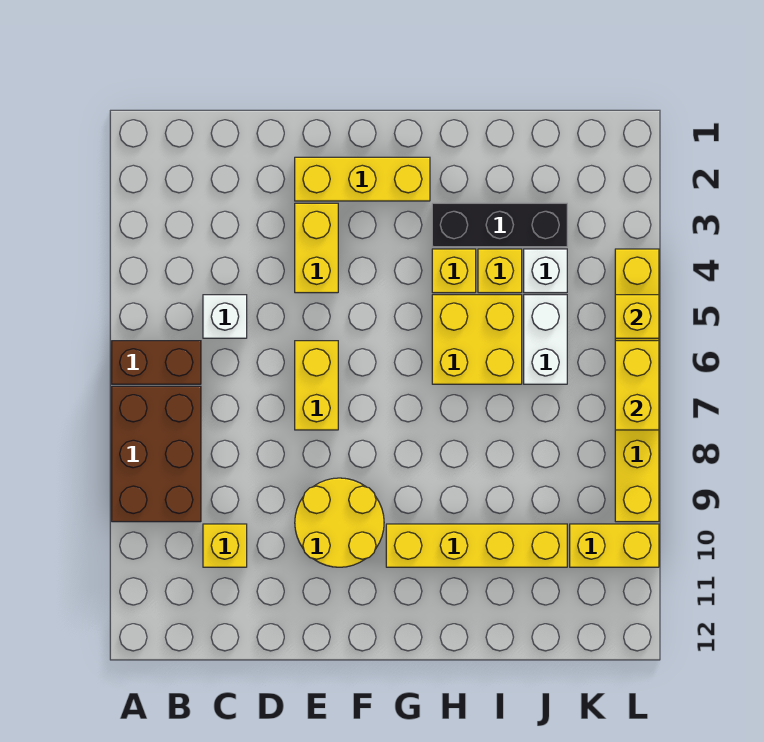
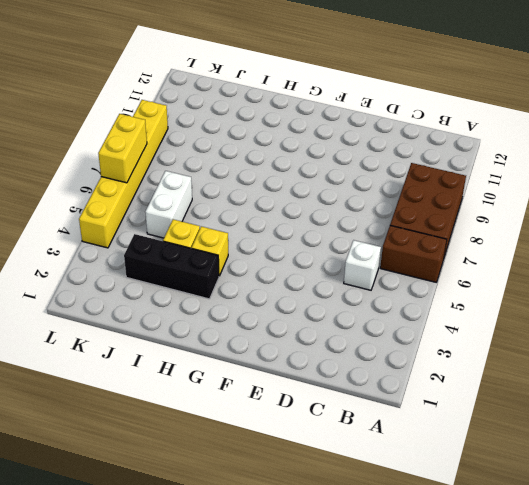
none -> yellow 1x1 brick [203,524,247,567]
none -> yellow 1x3 brick [295,157,430,201]
none -> yellow 1x2 brick [295,203,338,293]

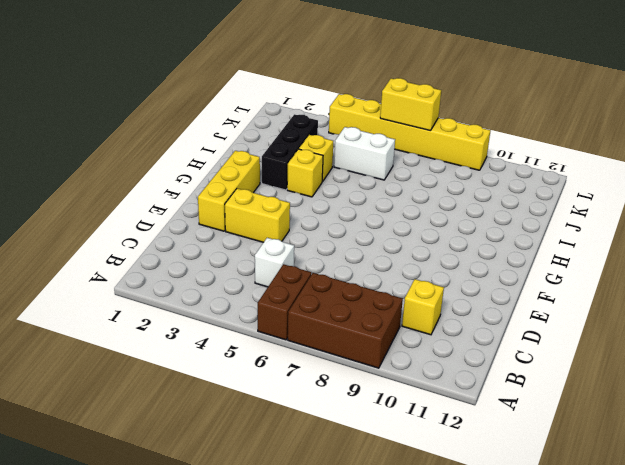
none -> yellow 1x2 brick [295,341,338,430]
none -> yellow 2x2 round brick [295,478,384,567]
none -> yellow 1x4 brick [386,524,567,567]

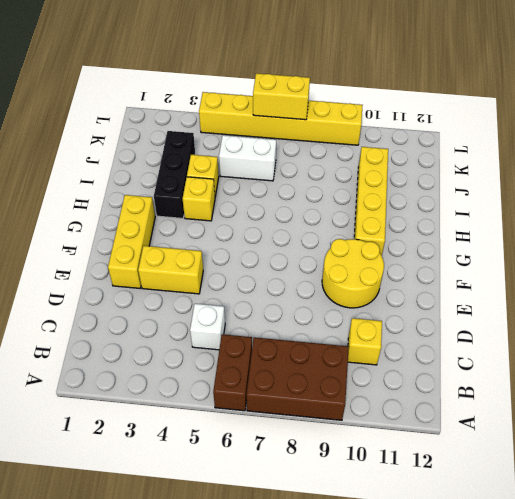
none -> yellow 1x2 brick [295,341,338,430]
none -> yellow 2x2 brick [432,295,522,384]
none -> white 1x1 brick [524,249,567,293]

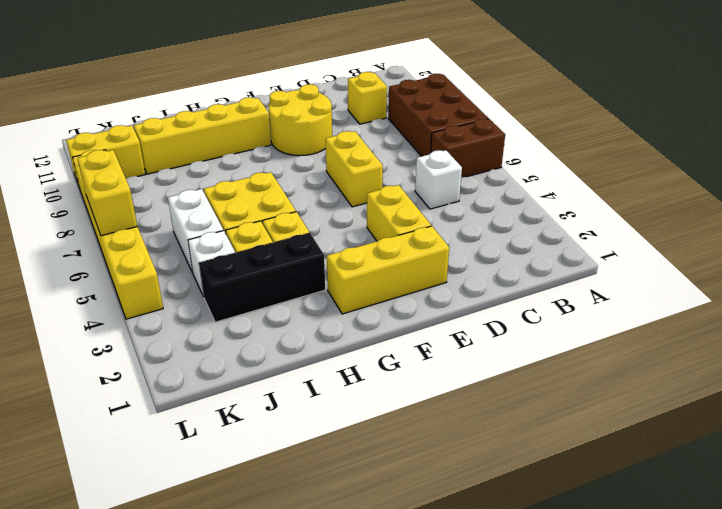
none -> yellow 1x1 brick [615,295,659,338]

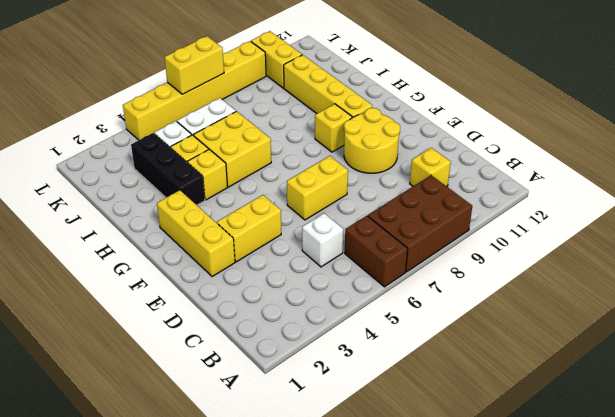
yellow 1x1 brick [315,104,352,152] -> yellow 1x1 brick moved to [615,295,659,338]

